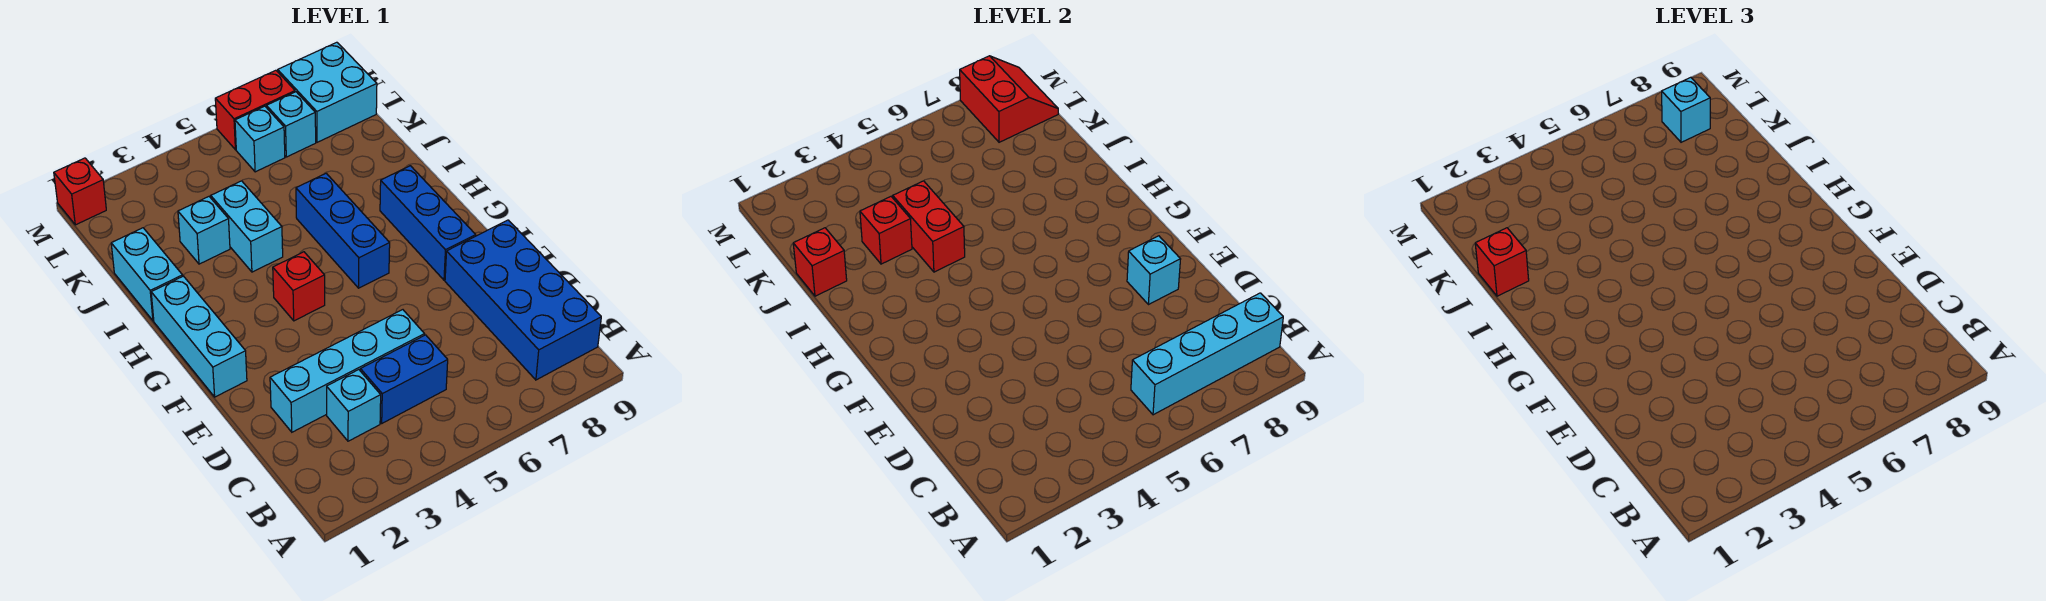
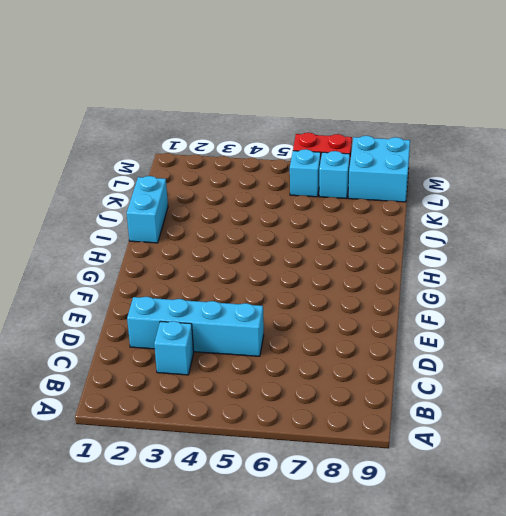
none -> blue 2x4 brick [445,220,601,380]
none -> blue 1x2 brick [360,335,448,423]
none -> cyan 1x3 brick [151,276,247,397]

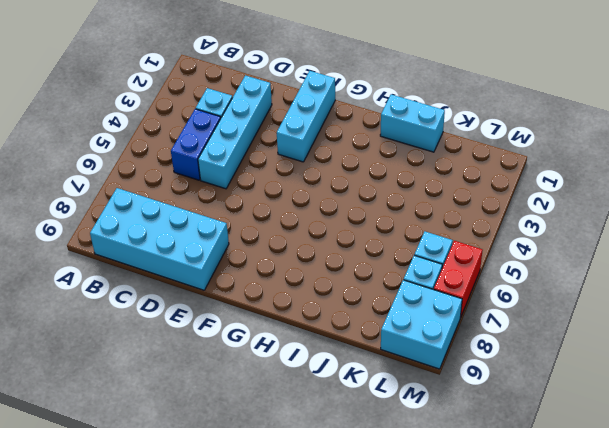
cyan 2x4 brick [90,188,229,290] -> blue 2x4 brick [445,220,601,380]
cyan 1x3 brick [277,71,335,162] -> cyan 1x3 brick turned to [151,276,247,397]
none -> blue 1x3 brick [380,166,476,280]
none -> red 1x1 brick [273,252,325,321]
none -> blue 1x3 brick [296,173,390,288]

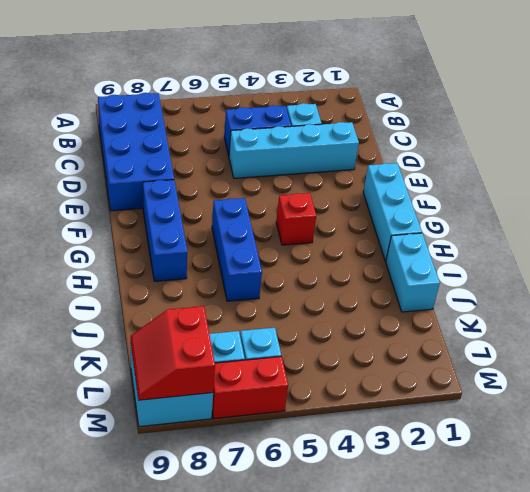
none -> cyan 1x2 brick [211,181,283,272]
none -> cyan 1x1 brick [178,197,230,264]
none -> red 1x1 brick [54,158,106,225]

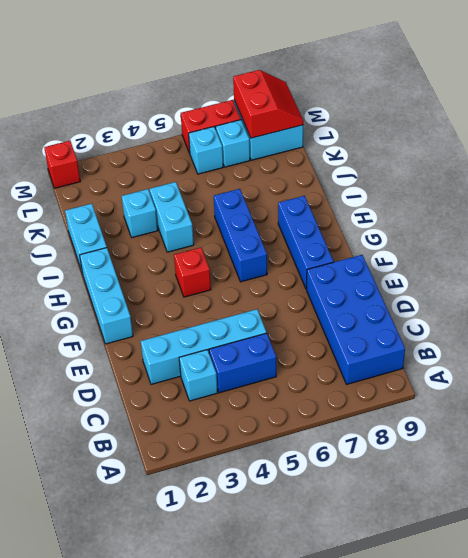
none -> cyan 1x4 brick [1131,293,1283,415]
none -> cyan 1x1 brick [1127,236,1181,305]
none -> red 1x2 brick [893,181,965,272]

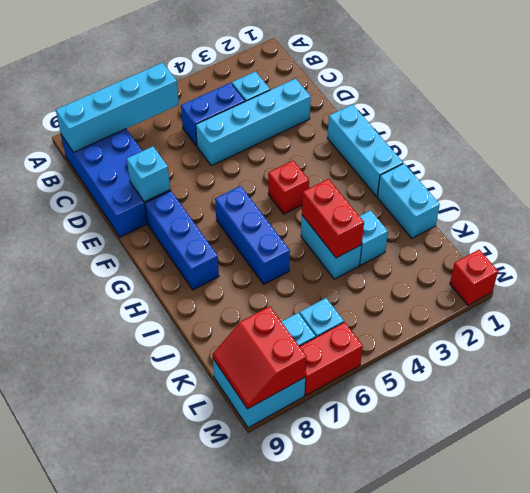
none -> red 1x1 brick [793,228,847,296]
none -> red 1x1 brick [860,197,912,264]
none -> red 1x1 brick [1475,228,1529,296]

